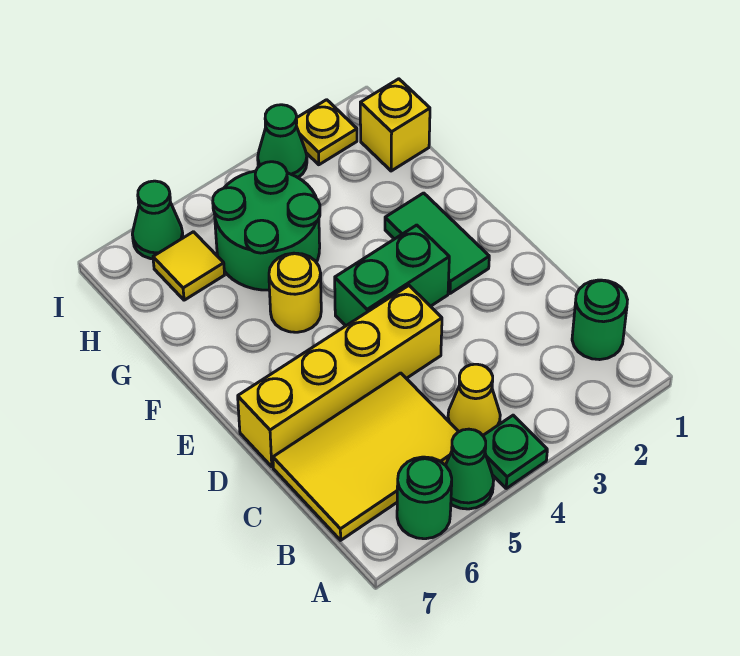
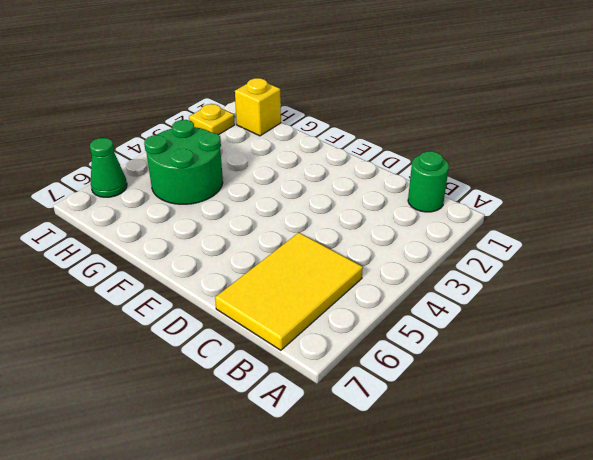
none -> green 1x1 plate [483,415,547,488]
none -> green 1x1 cone [446,429,494,509]
none -> green 1x1 round brick [397,457,452,539]

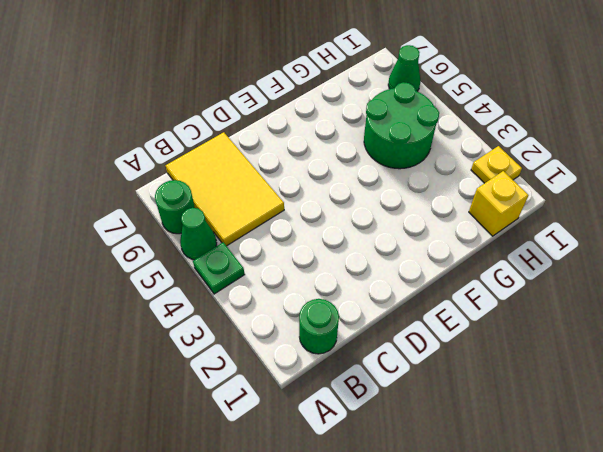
none -> yellow 1x1 cone [448,364,500,435]
none -> yellow 1x4 brick [238,286,442,467]
none -> green 1x2 tile [385,193,489,293]

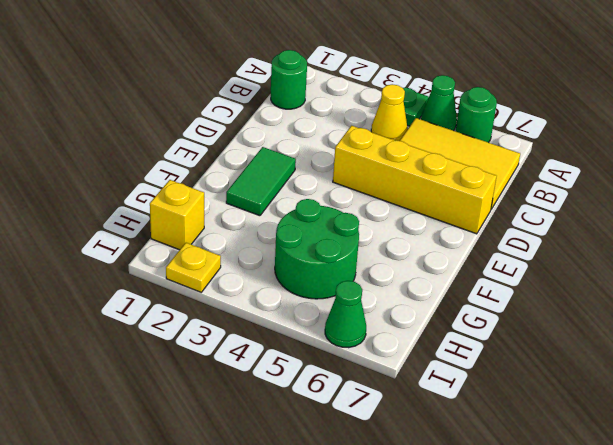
none -> green 1x2 brick [335,225,449,326]
none -> yellow 1x1 round brick [269,253,321,332]
none -> yellow 1x1 tile [153,232,225,300]

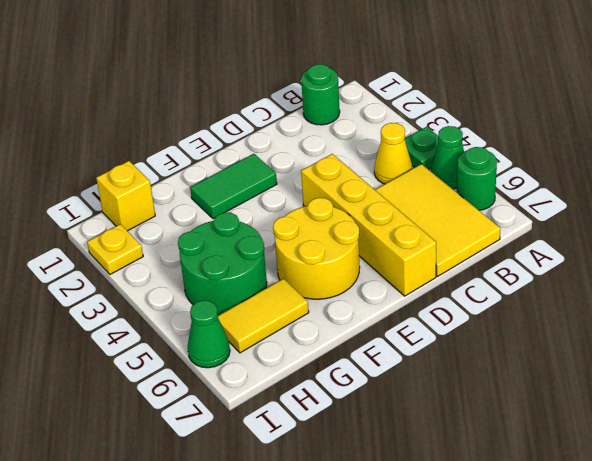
yellow 2x2 round brick [273,198,360,299] -> yellow 1x1 round brick [269,253,321,332]
yellow 1x2 tile [218,279,309,353] -> yellow 1x1 tile [153,232,225,300]
none -> green 1x2 brick [335,225,449,326]
none -> green 1x1 cone [258,105,307,177]

